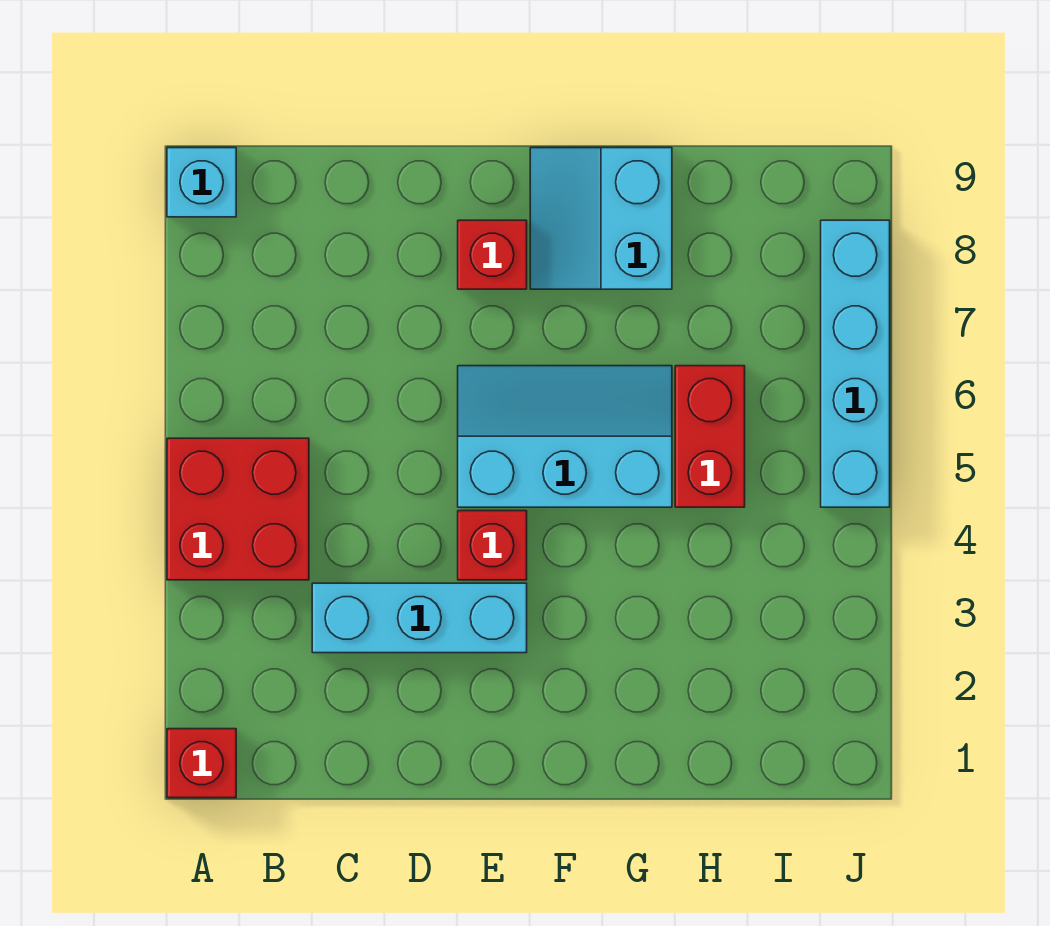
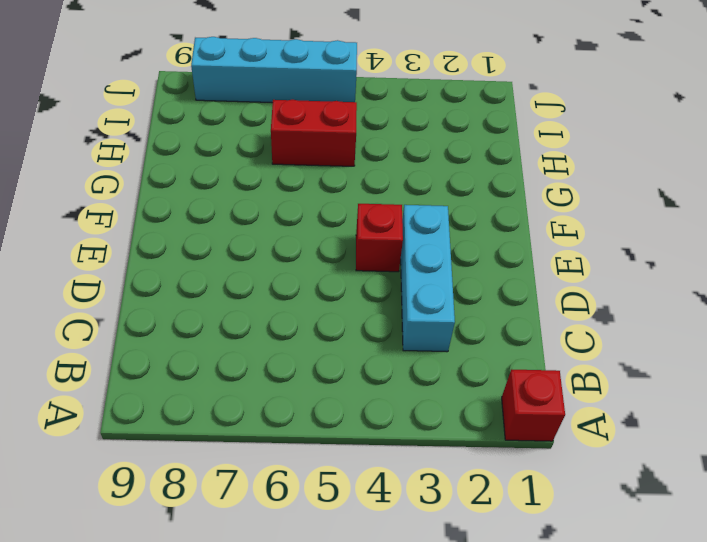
none -> red 2x2 brick [167,438,309,580]
none -> cyan 1x1 brick [167,148,236,217]

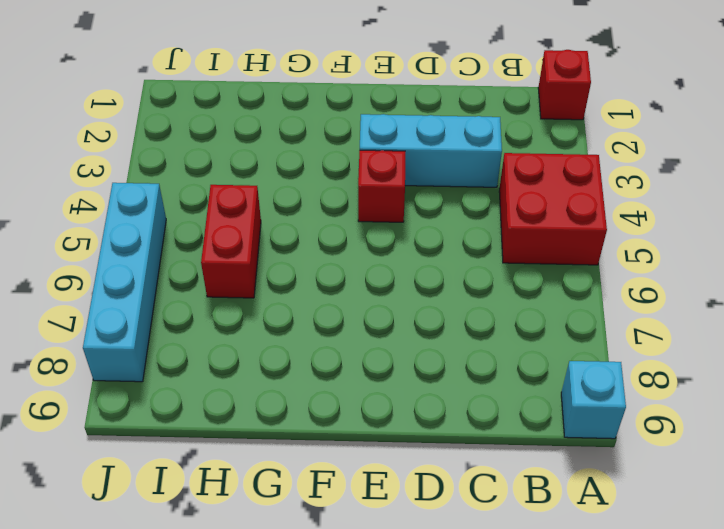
none -> cyan 2x3 slope [458,366,672,507]
none -> red 1x1 brick [458,220,527,289]

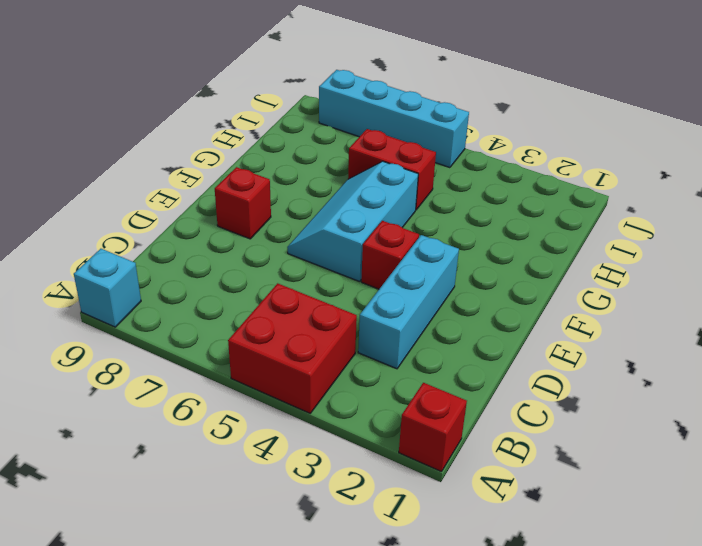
none -> cyan 2x2 slope [530,148,672,289]

